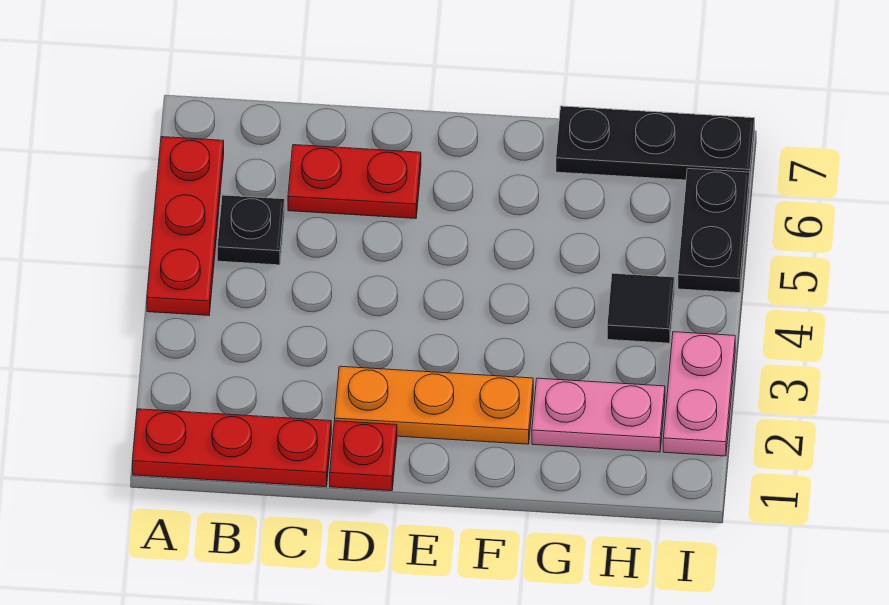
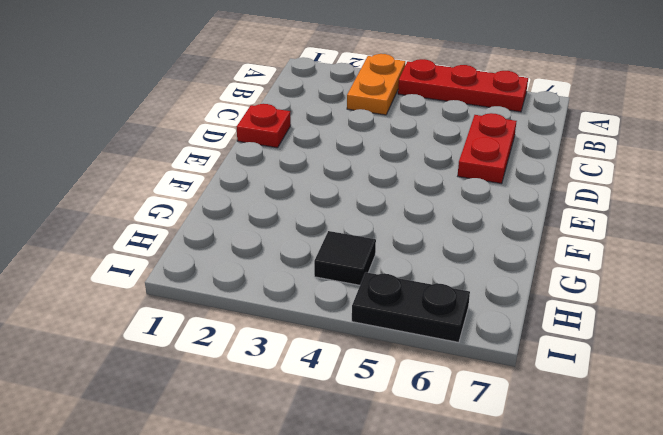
orange 1x2 plate [347,54,405,115] -> none
none -> red 1x3 plate [133,409,331,487]
none -> black 1x1 plate [217,195,285,265]

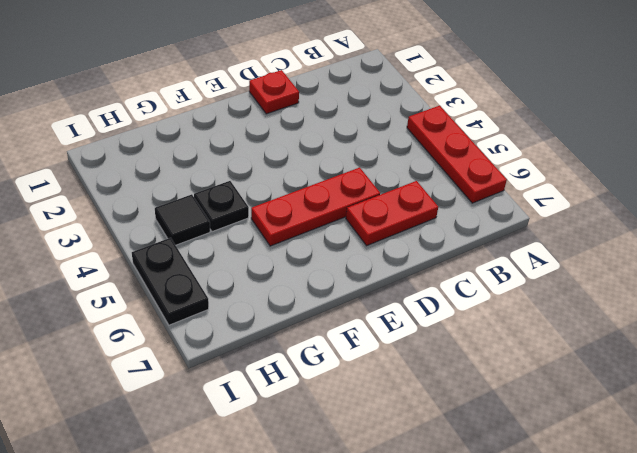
red 1x3 plate [251,167,380,246] -> red 1x3 plate moved to [133,409,331,487]
black 1x1 plate [194,181,249,232] -> black 1x1 plate moved to [217,195,285,265]
none -> orange 1x3 plate [335,366,533,444]
none -> pink 1x2 plate [532,378,665,452]

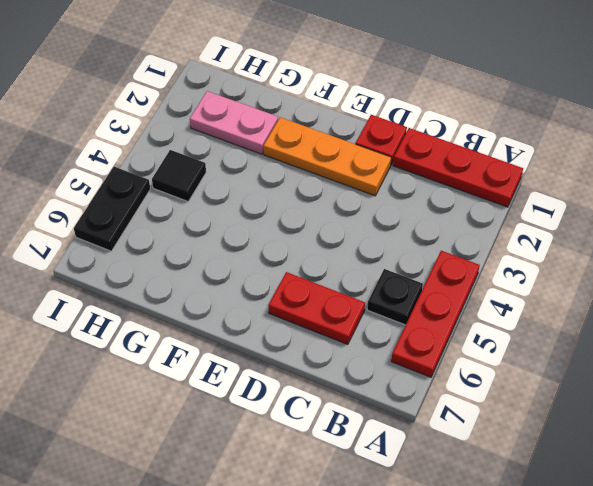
none -> black 1x3 plate [556,106,755,180]
none -> pink 1x2 plate [663,332,735,456]

